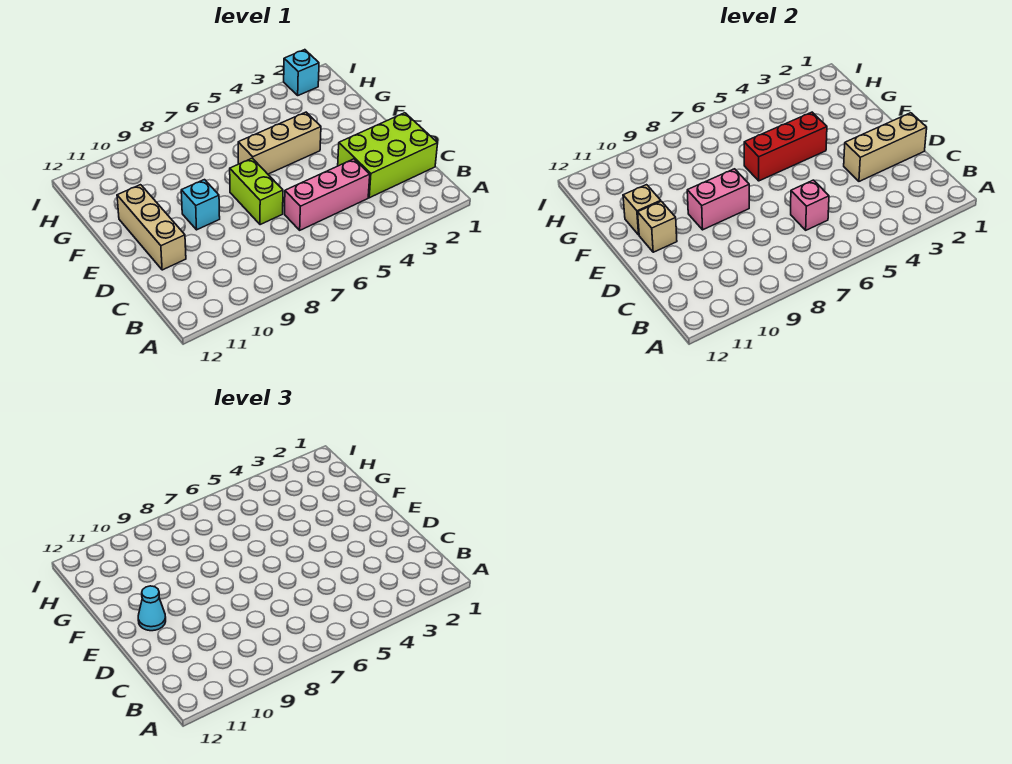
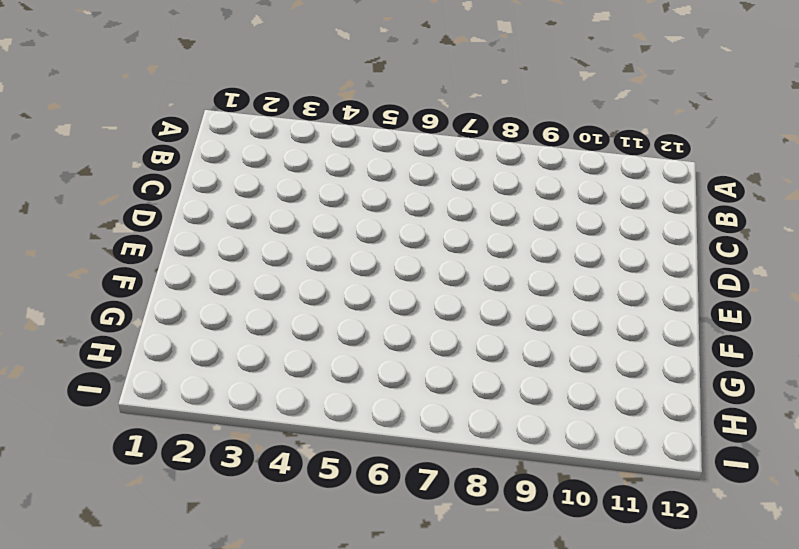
none -> lime 2x3 brick [338,113,438,198]
none -> pink 1x3 brick [285,159,370,230]
none -> lime 1x2 brick [230,158,283,225]

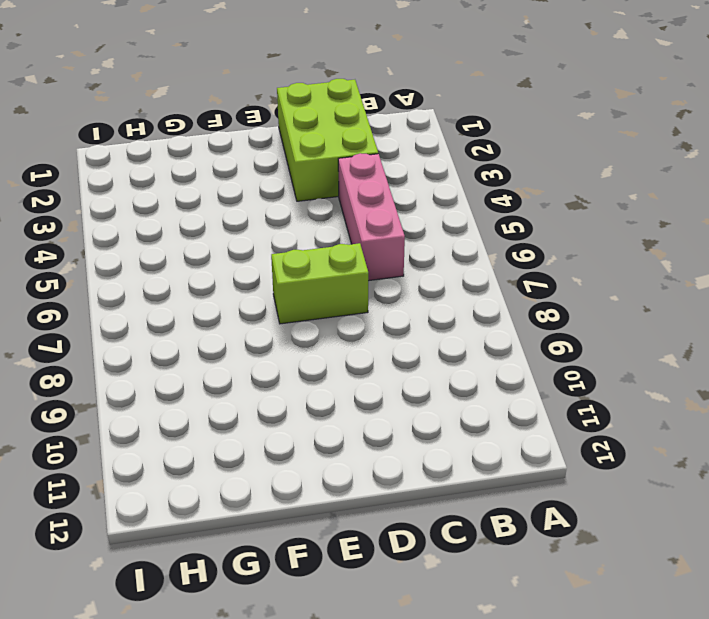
none -> tan 1x3 brick [117,185,186,270]
none -> cyan 1x1 brick [181,180,220,230]
none -> tan 1x3 brick [238,112,321,174]

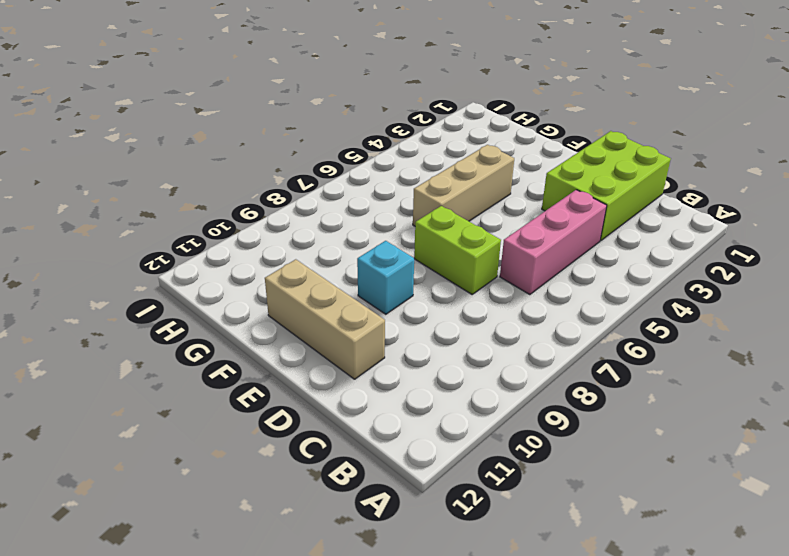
none -> cyan 1x1 brick [284,50,319,95]
none -> pink 1x1 brick [791,180,829,230]
none -> tan 1x3 brick [844,113,927,181]

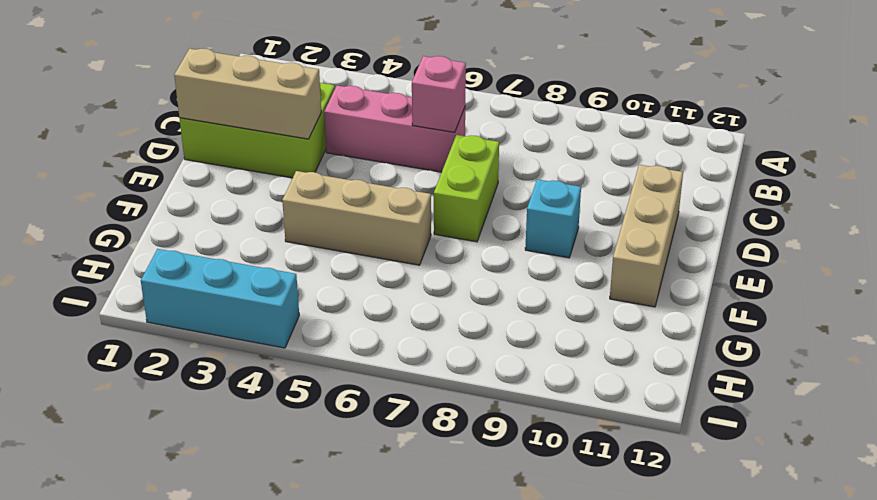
cyan 1x3 brick [141,249,299,348] -> cyan 1x1 brick [284,50,319,95]
none -> pink 1x2 brick [687,169,749,230]
none -> tan 1x1 brick [638,201,677,252]
none -> red 1x3 brick [744,112,827,181]

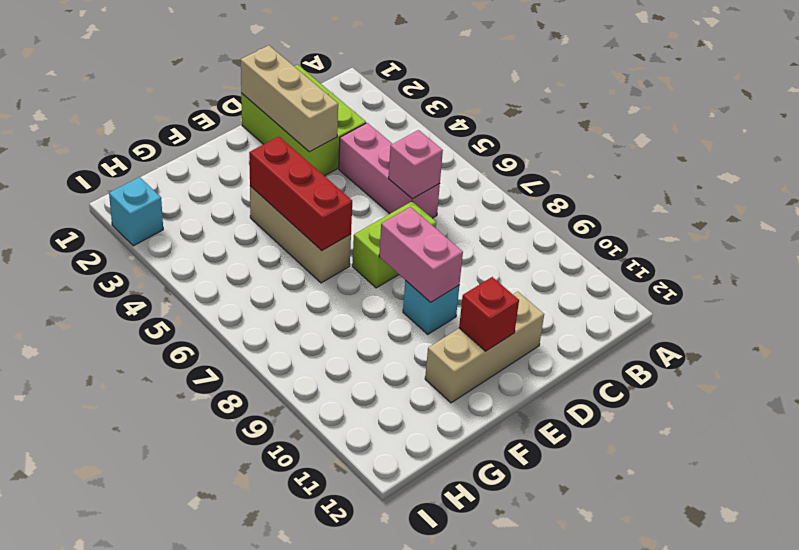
red 1x1 brick [459,277,519,351] -> tan 1x1 brick [638,201,677,252]
none -> tan 1x1 brick [623,185,661,235]
none -> cyan 1x1 cone [138,586,166,631]

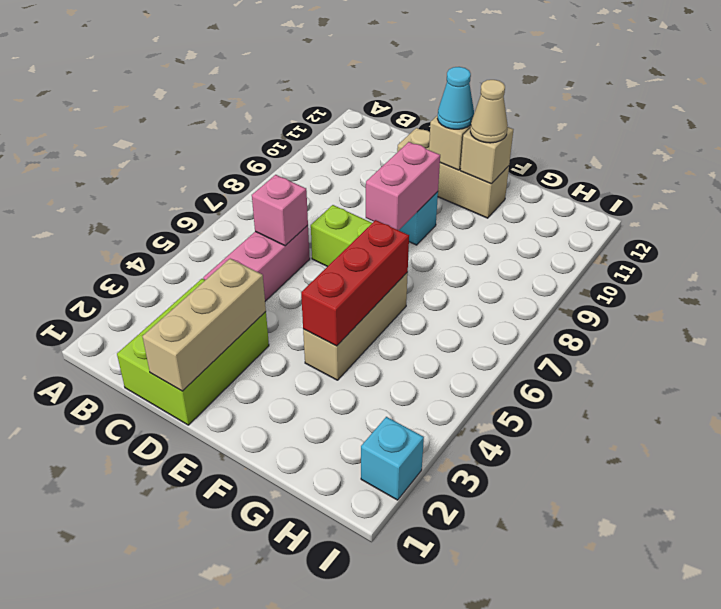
tan 1x1 cone [470,80,508,143] -> none

